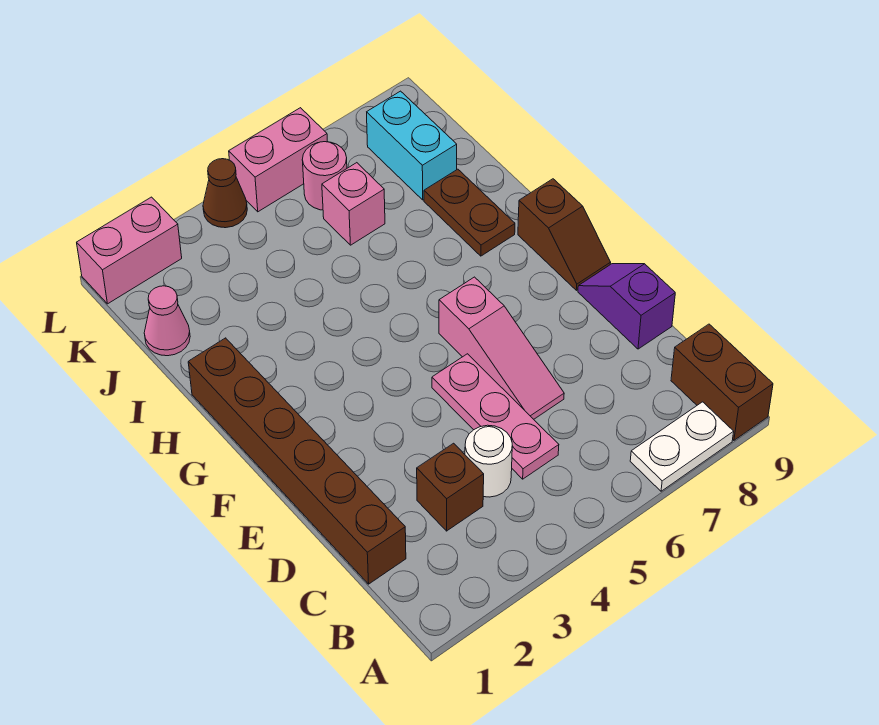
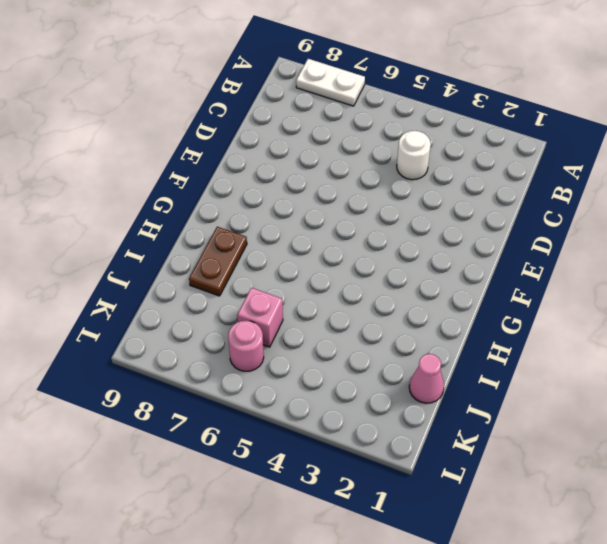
none -> brown 1x2 brick [671,324,773,440]
none -> brown 1x6 brick [188,338,406,584]
none -> brown 1x1 brick [417,443,484,531]

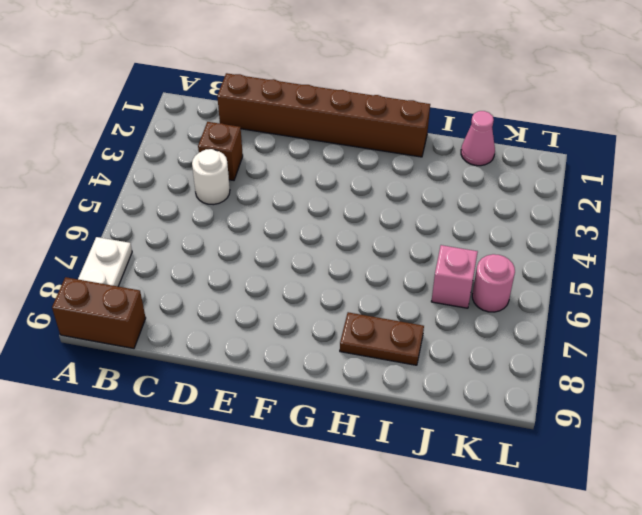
none -> pink 1x3 plate [432,354,559,479]
none -> pink 1x3 slope [439,277,564,419]
none -> purple 1x2 slope [578,264,675,349]

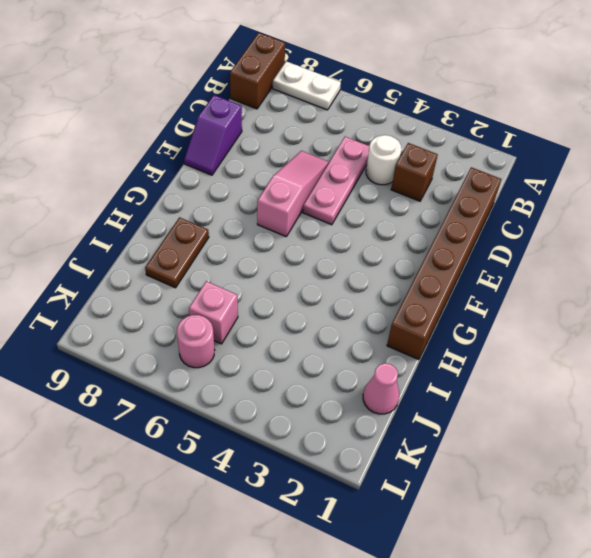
none -> brown 1x2 slope [518,179,611,290]
none -> cyan 1x2 brick [367,91,457,200]
none -> pink 1x2 brick [77,197,182,304]

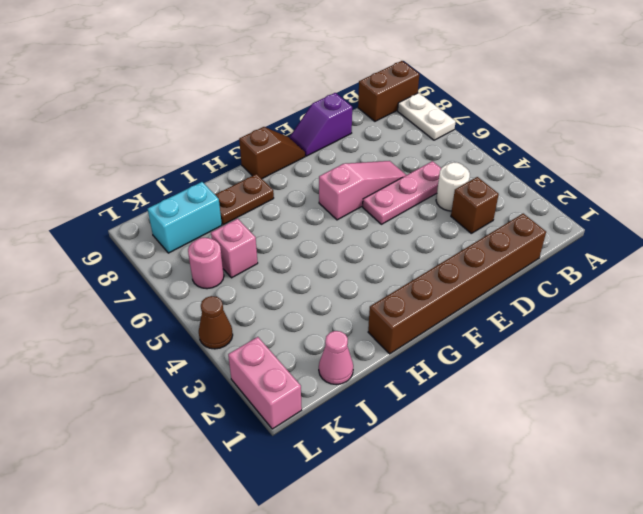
none -> pink 1x2 brick [229,108,328,212]

